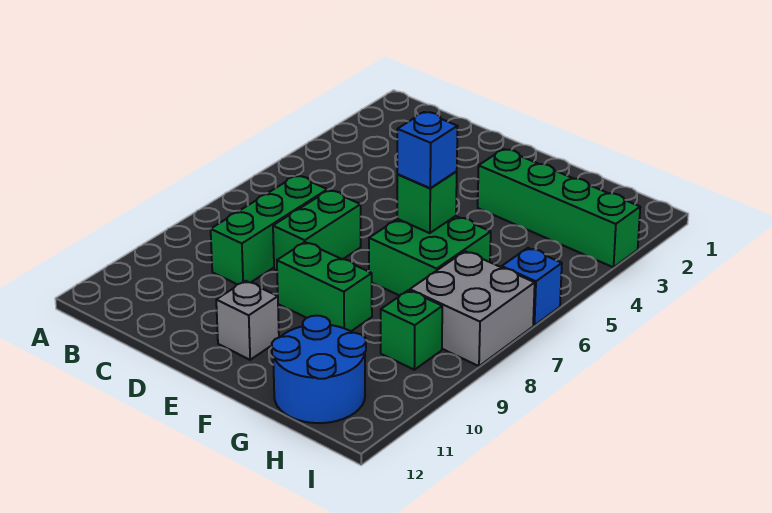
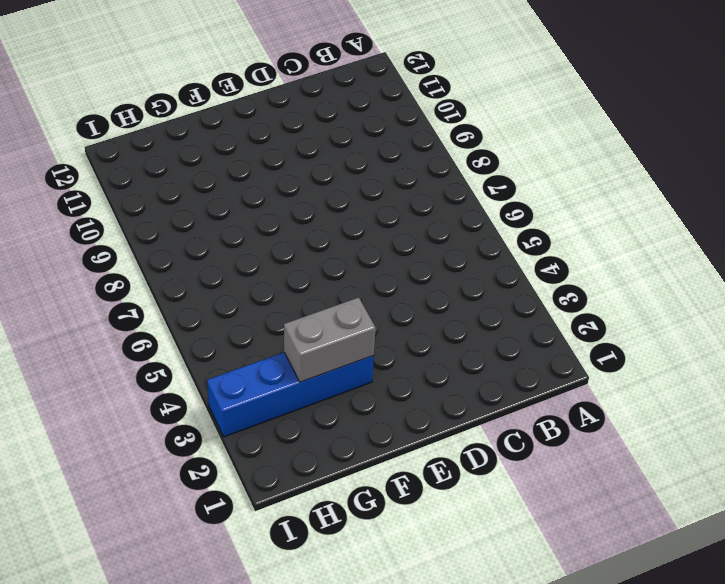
blue 1x4 brick [207,352,374,437] -> green 1x4 brick [478,149,640,267]
grey 1x2 brick [284,298,376,382] -> none
none -> green 1x3 brick [211,175,327,284]
none -> green 1x2 brick [273,190,361,270]
none -> green 1x2 brick [277,242,372,331]

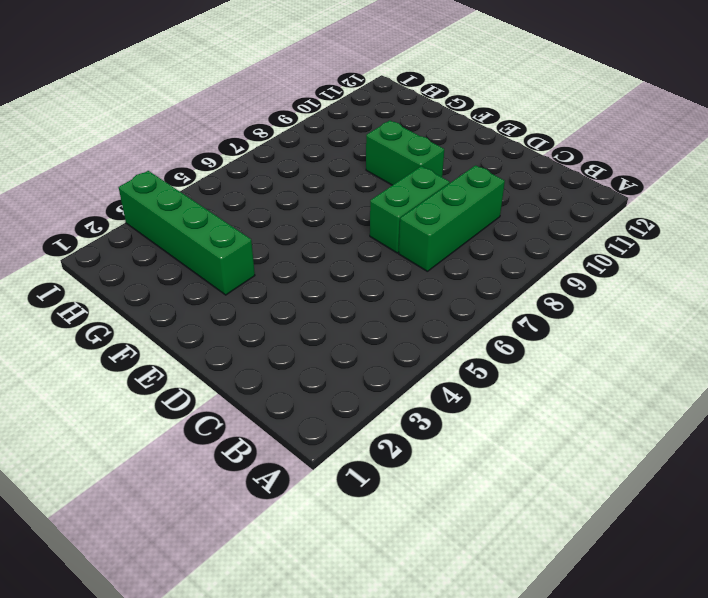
none -> grey 1x1 brick [216,281,279,360]
none -> green 2x2 brick [369,216,491,296]
none -> blue 2x2 round brick [272,316,366,423]

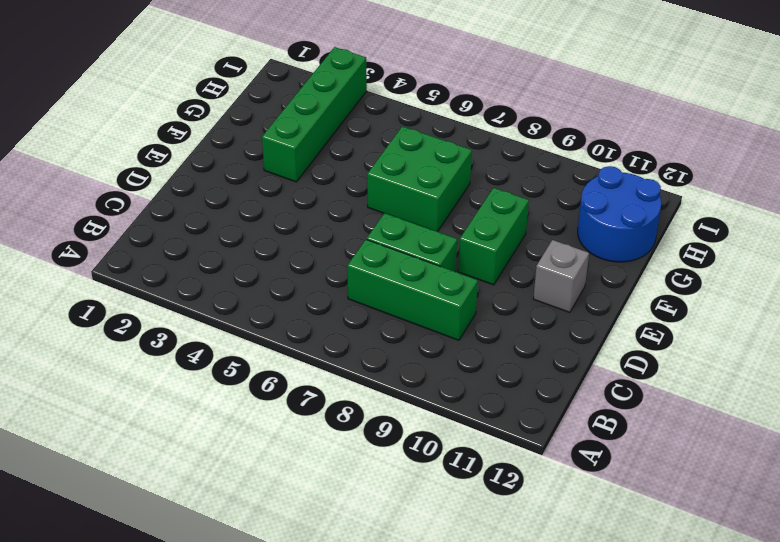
none -> grey 2x2 brick [410,251,535,366]
none -> green 1x1 brick [381,290,442,370]
none -> blue 1x1 brick [502,248,562,325]

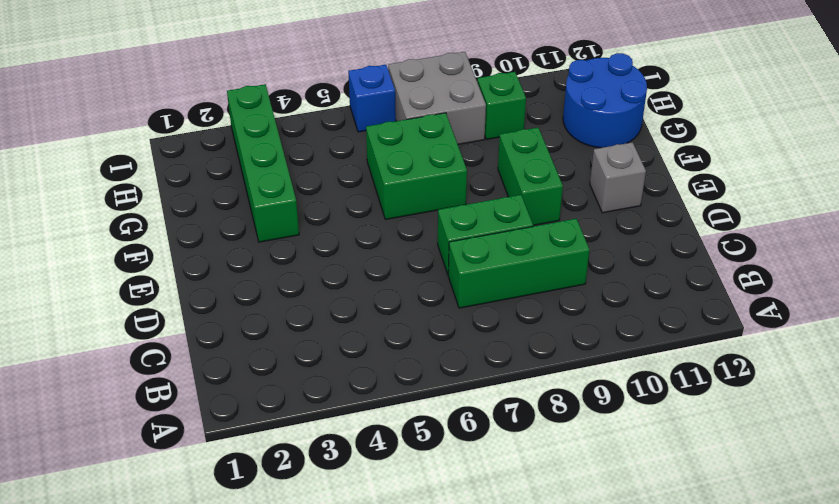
none -> green 1x1 brick [397,172,457,233]
none -> blue 1x1 brick [397,112,458,188]

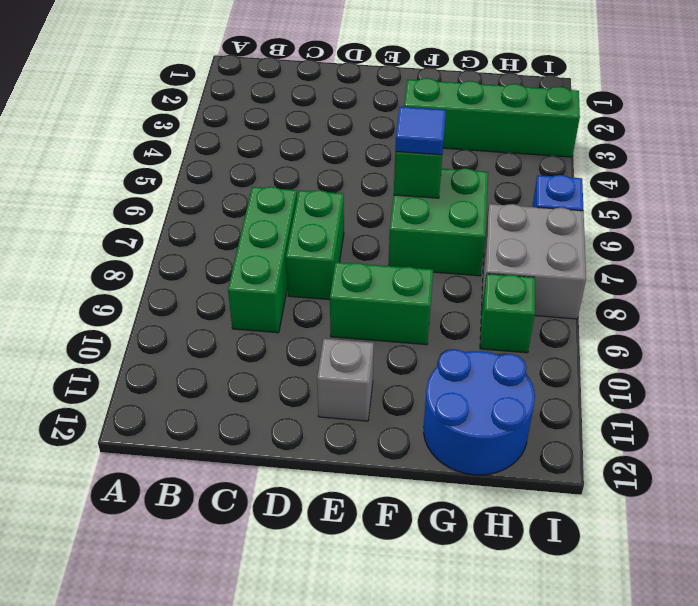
blue 1x1 tile [395,107,446,155] -> blue 1x1 brick [397,112,458,188]

